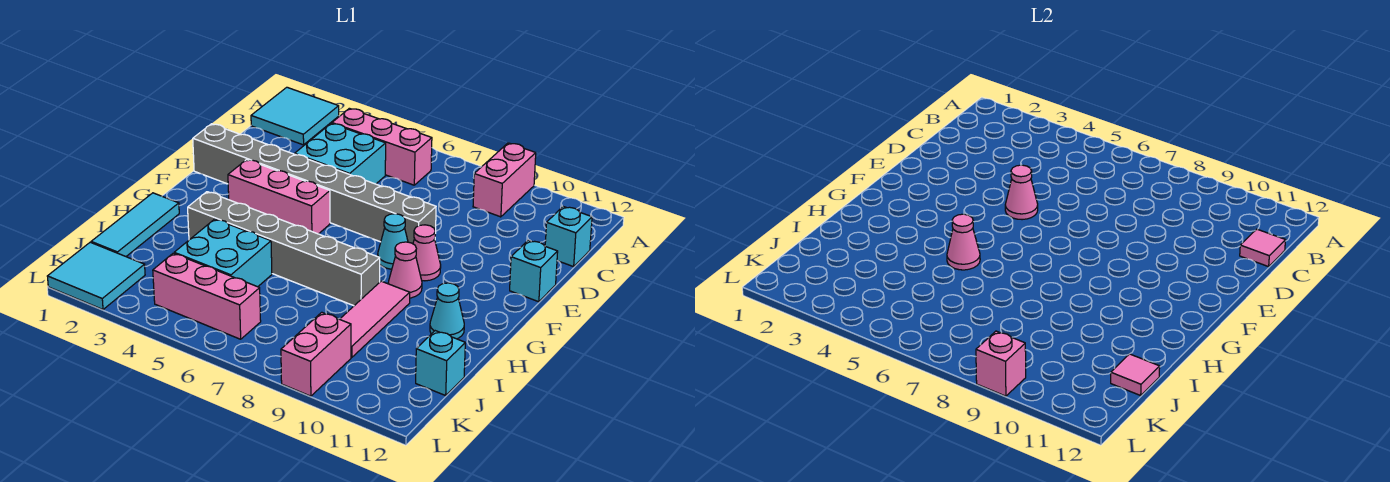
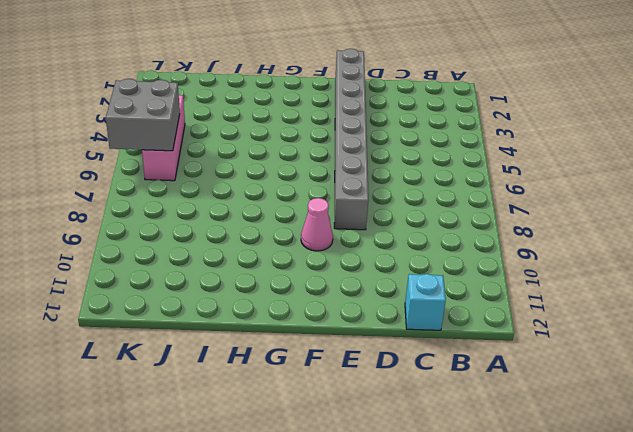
grey 2x2 brick [106,79,180,151] -> none
none -> cyan 2x2 tile [251,87,339,145]
none -> pink 1x2 brick [473,143,536,217]
none -> pink 1x3 brick [332,108,432,185]

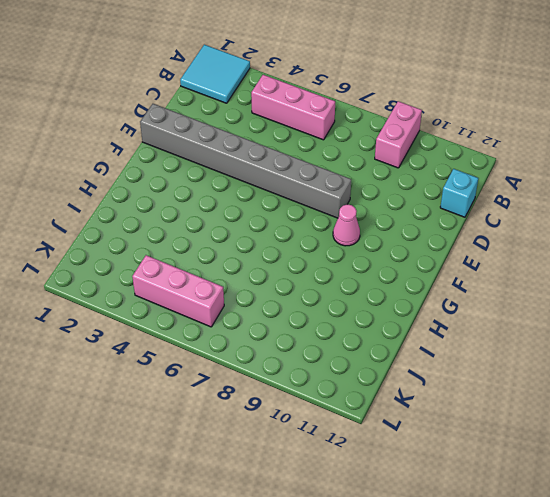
none -> cyan 2x2 brick [295,123,386,184]
none -> cyan 1x1 brick [510,240,558,302]
none -> pink 1x3 brick [228,160,330,234]

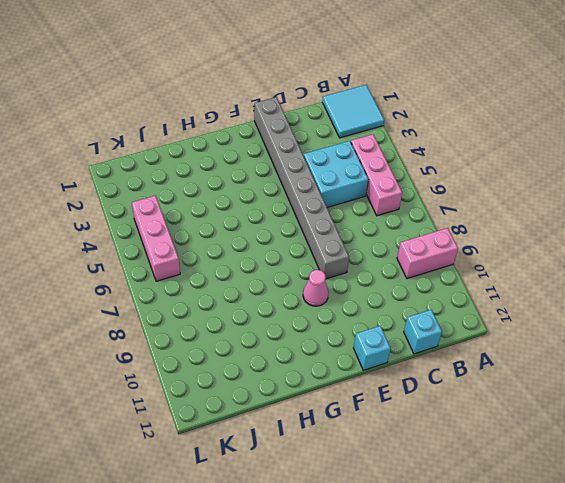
none -> pink 1x3 brick [228,160,330,234]
none -> cyan 1x1 cone [378,214,408,269]
none -> pink 1x1 cone [388,242,422,298]

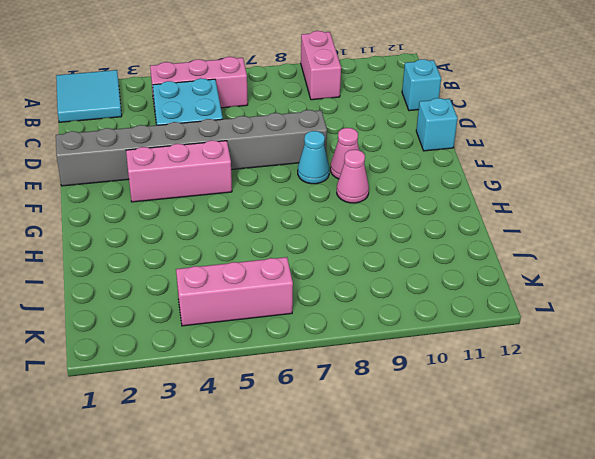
none -> cyan 1x3 tile [91,193,179,256]
none -> grey 1x6 brick [188,192,380,306]
none -> pink 1x3 tile [340,281,410,358]

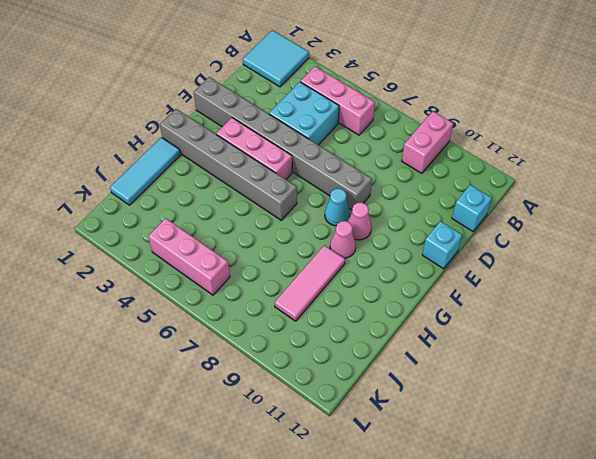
grey 1x6 brick [160,109,297,220] -> grey 1x6 brick moved to [188,192,380,306]
none -> cyan 1x1 cone [430,283,464,339]
none -> cyan 2x2 brick [174,219,272,287]
none -> cyan 1x1 brick [416,331,465,396]

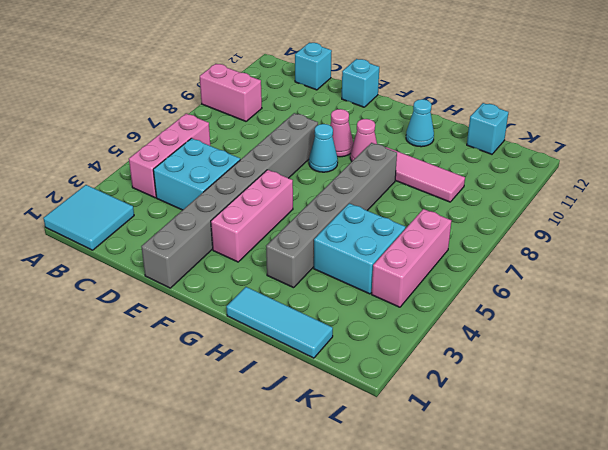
none -> cyan 2x2 tile [47,242,145,309]
none -> pink 1x2 brick [281,312,351,396]
none -> pink 1x1 tile [1240,229,1285,267]

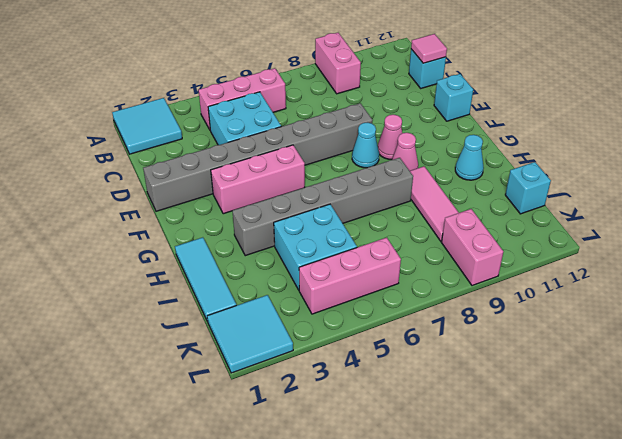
none -> pink 1x1 cone [1005,165,1038,220]
none -> pink 1x1 cone [947,214,980,270]
none -> pink 1x1 tile [1111,354,1160,396]

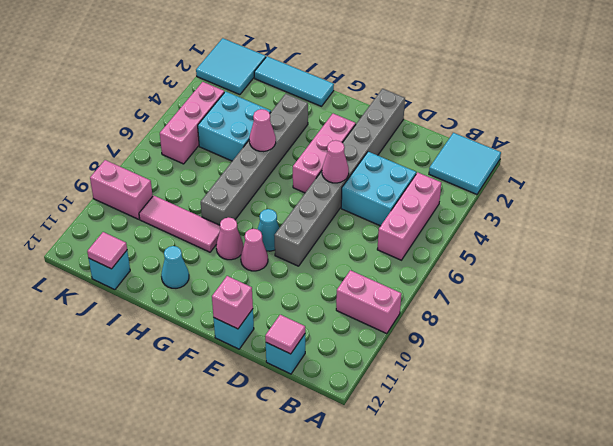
pink 1x1 brick [212,276,253,329] -> pink 1x1 brick moved to [976,331,1026,396]

